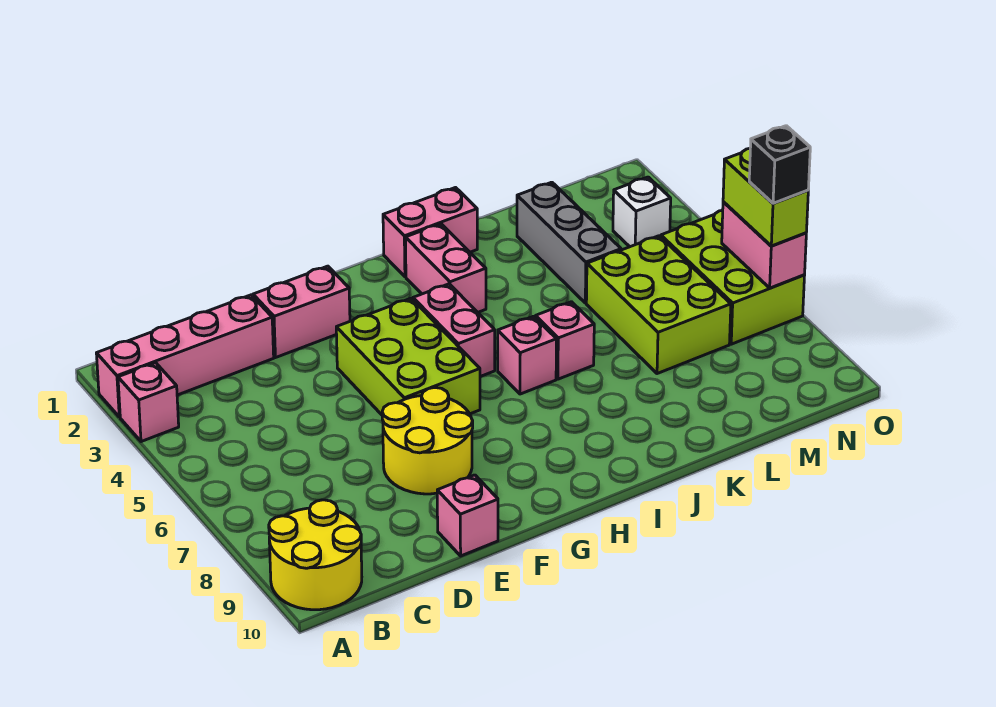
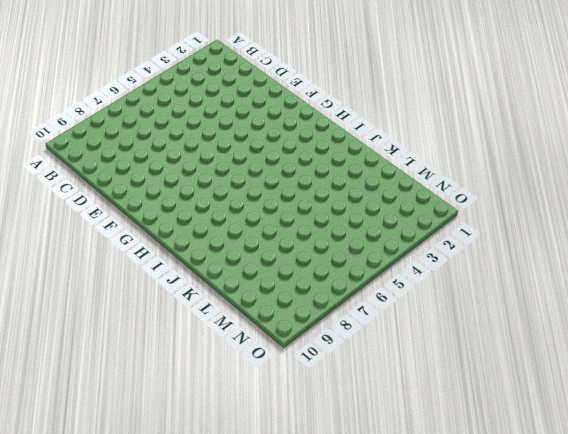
none -> pink 1x4 brick [96,295,274,417]
none -> pink 1x1 brick [118,363,179,442]
none -> yellow 2x2 round brick [269,500,362,610]

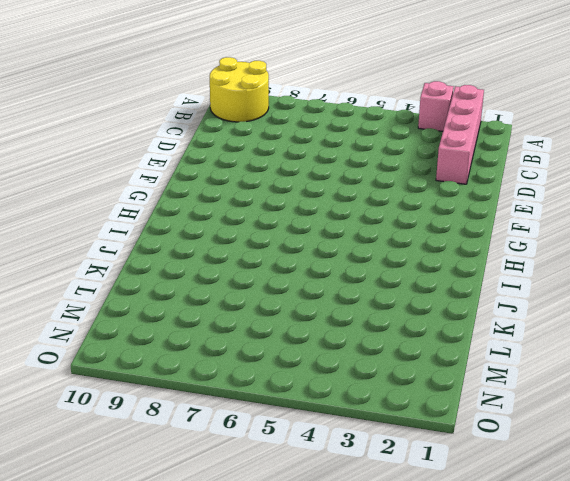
none -> pink 1x2 brick [253,266,350,358]
none -> yellow 2x2 round brick [382,388,473,494]
none -> pink 1x1 brick [437,475,498,556]

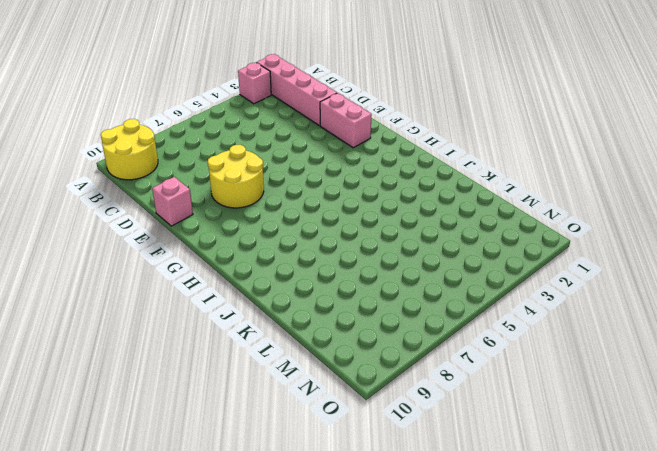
none -> lime 2x3 brick [336,298,480,415]
none -> pink 1x2 brick [413,284,495,377]
none -> pink 1x2 brick [383,188,477,277]

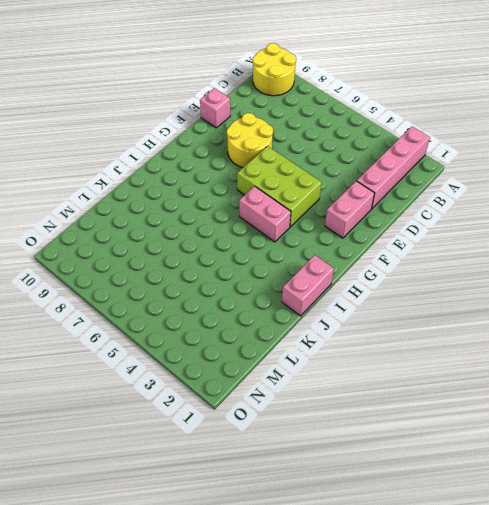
none -> pink 1x1 brick [118,363,179,442]
none -> pink 1x2 brick [405,224,486,312]
none -> pink 1x1 brick [498,316,556,394]

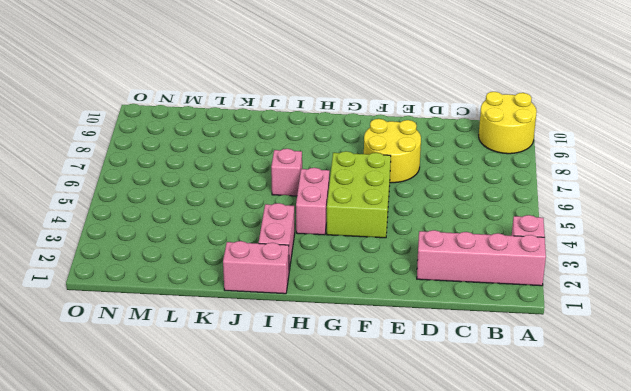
none -> pink 1x2 brick [253,266,350,358]
none -> pink 1x1 brick [437,475,498,556]
none -> pink 1x1 brick [536,302,594,379]

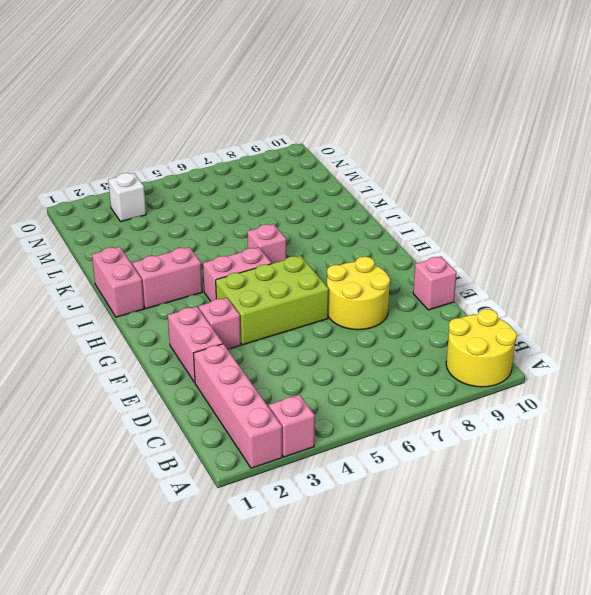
pink 1x1 brick [198,298,241,349] -> pink 1x1 brick moved to [536,302,594,379]
none -> grey 1x3 brick [517,182,621,303]
none -> lime 2x3 brick [586,236,731,374]
none -> lime 2x3 brick [661,210,805,344]

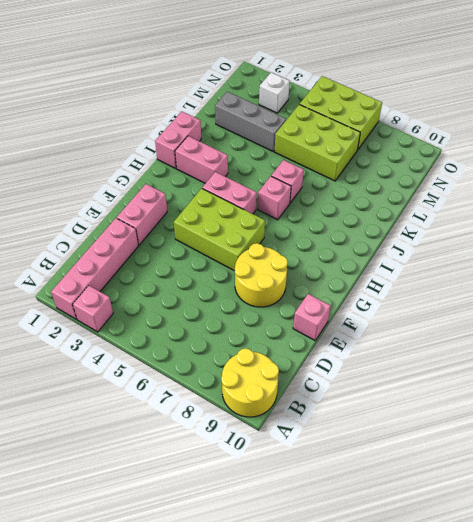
none -> pink 1x2 brick [722,202,806,288]
none -> lime 1x2 brick [723,148,808,246]
none -> black 1x1 brick [749,126,810,203]

